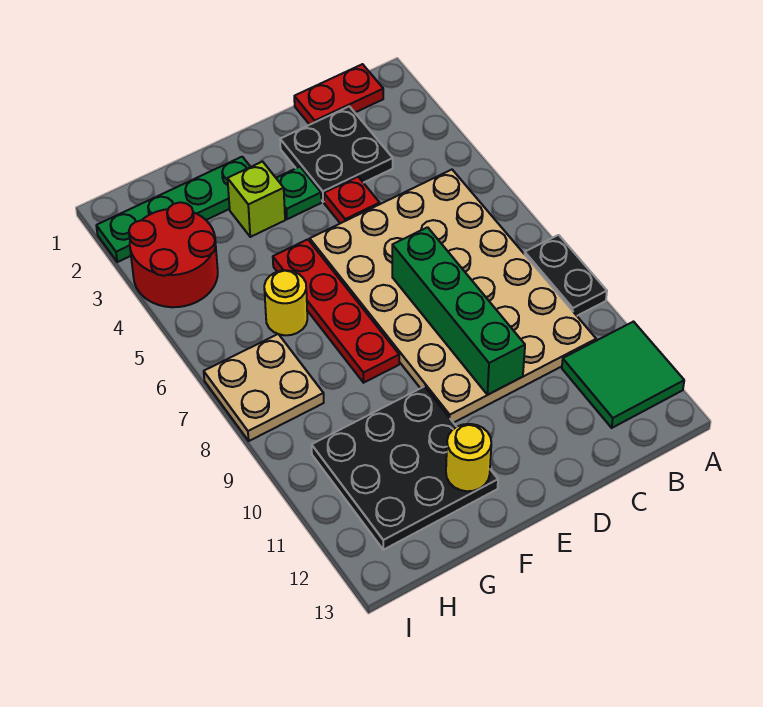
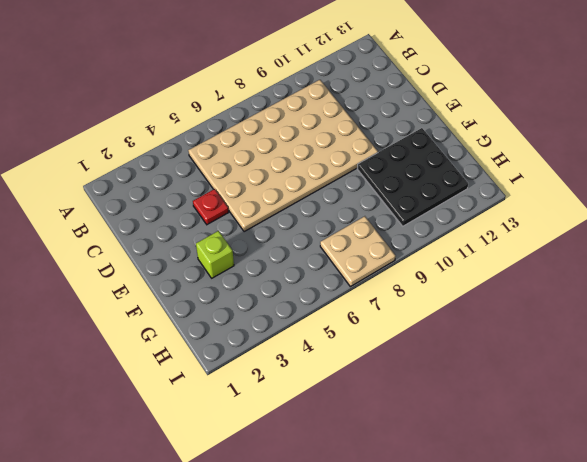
none -> black 1x2 plate [525,235,607,316]
none -> green 2x2 tile [562,322,684,428]
none -> red 1x2 plate [294,64,383,125]

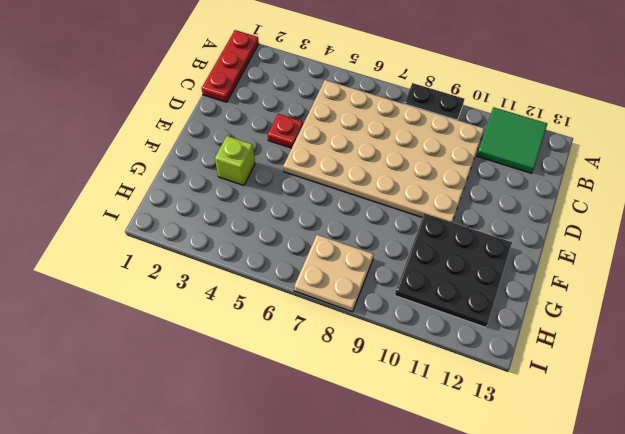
red 1x3 plate [202,30,259,102] -> red 1x2 plate [294,64,383,125]
none -> black 2x2 plate [280,106,393,202]
none -> green 1x1 plate [276,167,321,219]
none -> green 1x4 plate [96,157,250,262]

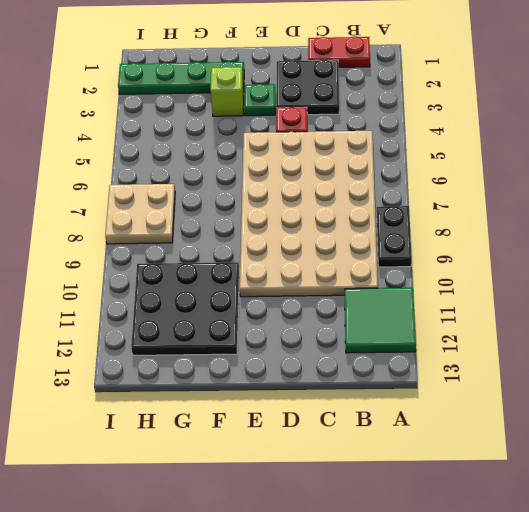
none -> red 1x4 plate [273,239,399,383]
none -> yellow 1x1 round brick [264,270,307,335]
none -> red 2x2 round brick [129,202,218,307]

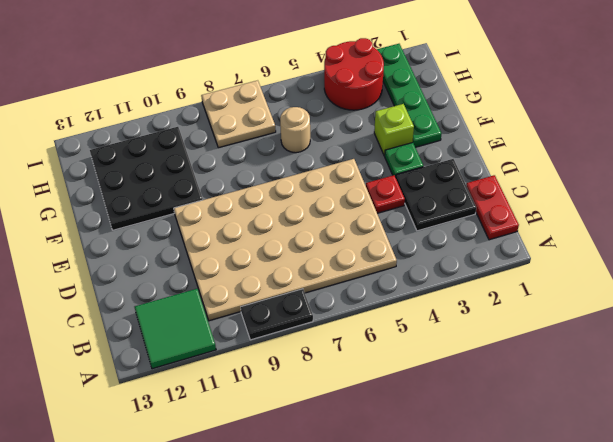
tan 1x1 round brick [280,107,310,153] -> yellow 1x1 round brick [264,270,307,335]
none -> red 1x4 plate [273,239,399,383]
none -> green 1x4 brick [392,227,525,395]
none -> yellow 1x1 round brick [446,424,491,491]

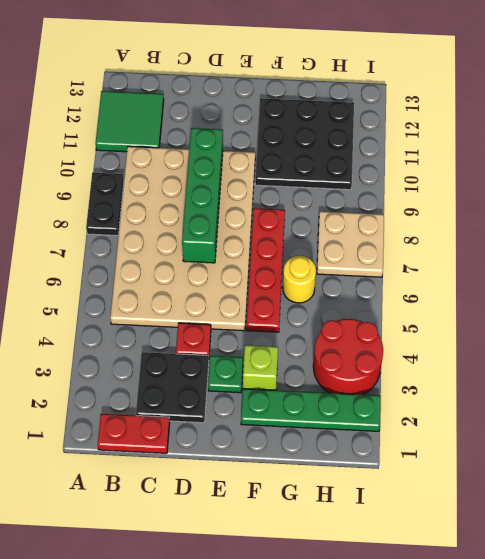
none -> yellow 1x1 round brick [446,424,491,491]

